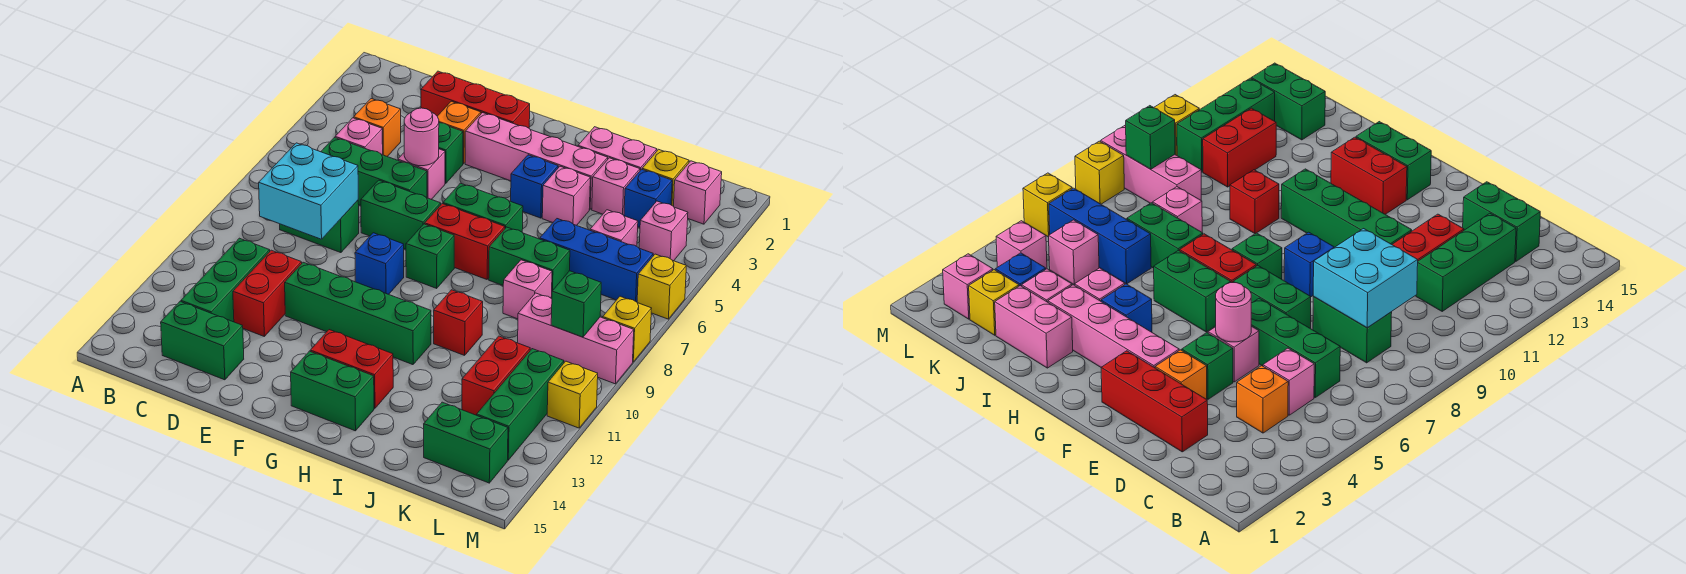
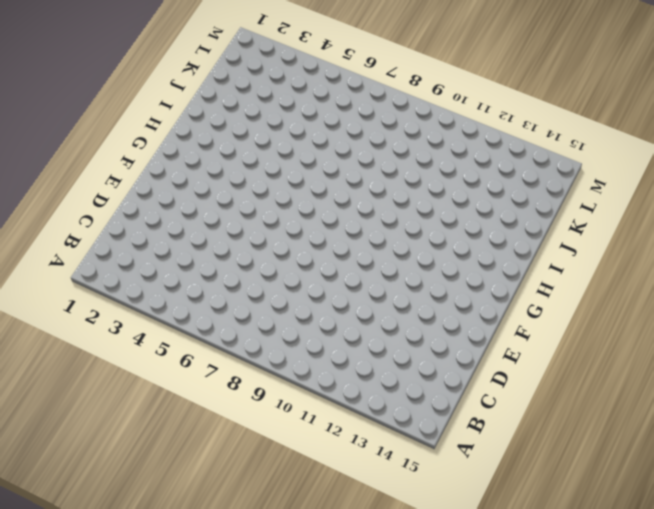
none -> orange 1x1 brick [354,99,401,157]
none -> pink 1x1 brick [335,118,383,155]
none -> green 1x3 brick [321,138,427,206]
none -> green 1x2 brick [280,200,359,253]

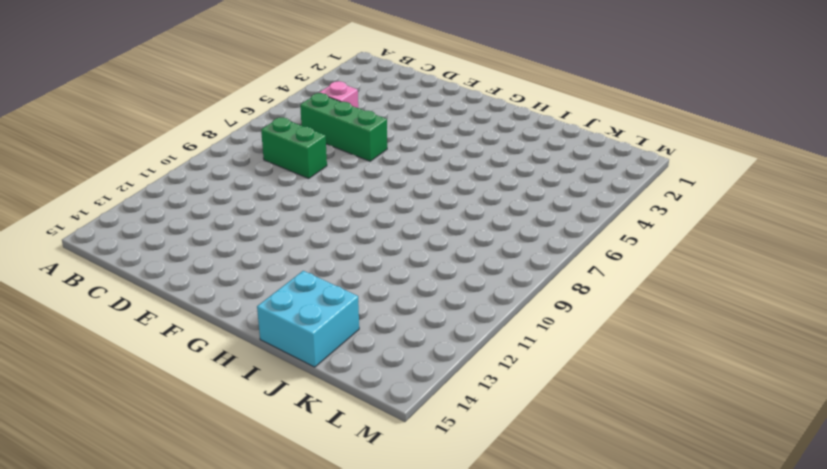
cyan 2x2 brick [257,271,359,367] -> cyan 2x2 brick moved to [259,143,358,239]
none -> orange 1x1 brick [354,99,401,157]
none -> green 1x3 brick [181,238,270,322]
none -> green 1x2 brick [161,302,244,380]
none -> red 1x3 brick [421,71,530,128]

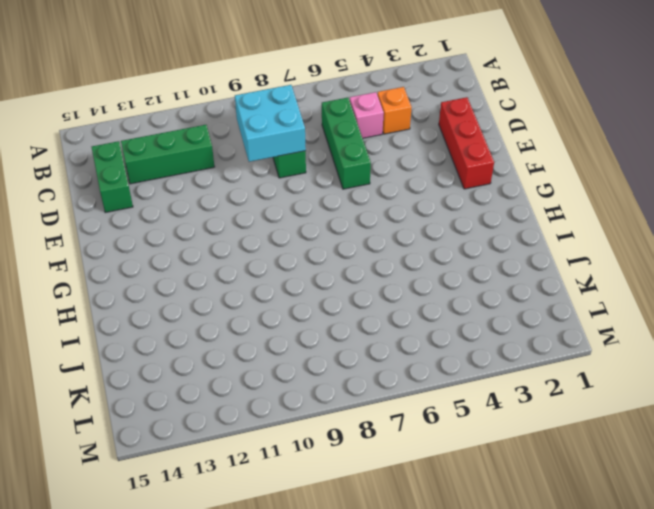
none -> red 1x2 brick [233,250,302,336]
none -> orange 1x1 brick [437,101,481,164]
none -> green 1x1 brick [439,123,463,183]
none -> pink 1x1 brick [398,149,445,200]

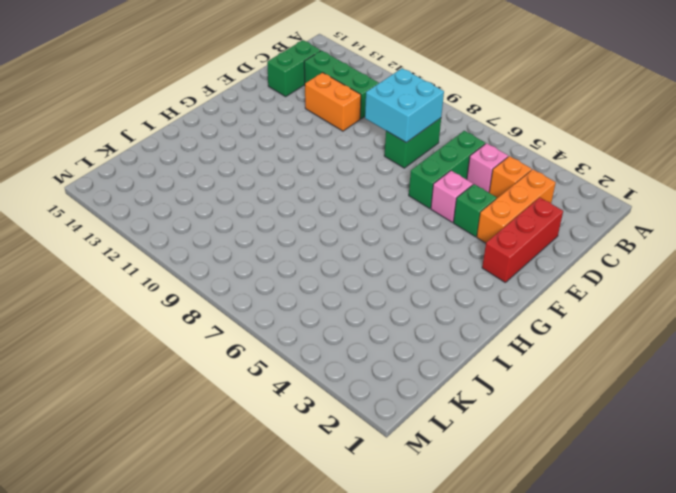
orange 1x3 brick [477,170,556,243] -> orange 1x1 brick [437,101,481,164]
orange 1x2 brick [305,73,361,131] -> red 1x2 brick [233,250,302,336]
none -> green 1x2 brick [361,180,441,249]
none -> green 1x4 brick [285,262,431,365]
none -> pink 1x4 brick [465,113,608,209]
none -> blue 1x1 brick [355,233,404,294]

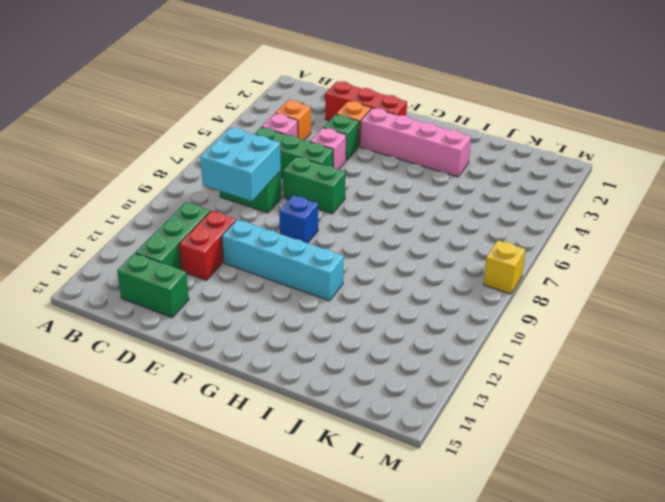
cyan 1x4 brick [222,219,344,301] -> green 1x4 brick [285,262,431,365]
none -> green 1x2 brick [443,183,523,232]
none -> red 1x2 brick [425,204,505,279]
none -> green 1x1 brick [406,224,454,288]
none -> red 1x2 brick [310,330,393,409]

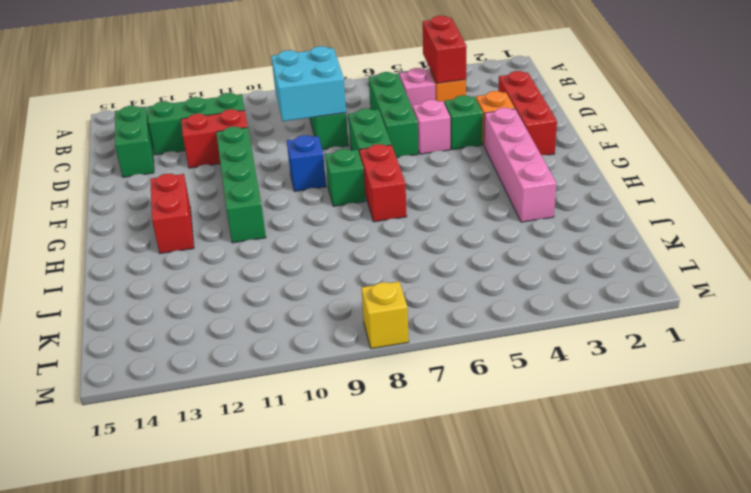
red 1x2 brick [423,16,467,83] -> red 1x2 brick turned to [462,336,530,415]
none -> green 1x2 brick [443,183,523,232]
none -> green 1x2 brick [291,351,374,431]
none -> blue 1x1 brick [511,155,558,218]
none -> pink 1x2 brick [578,127,657,170]

